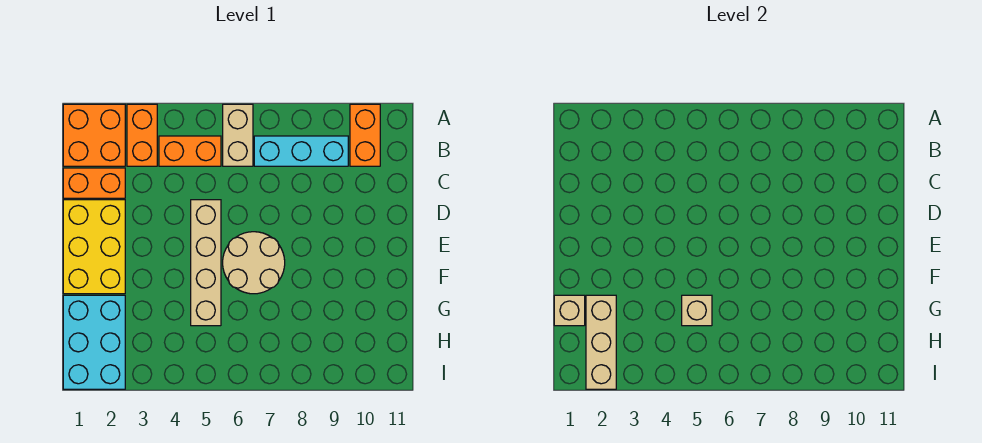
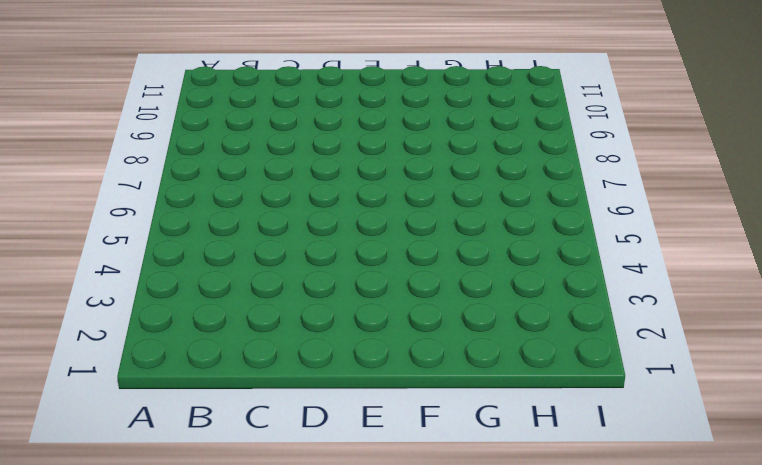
none -> orange 2x2 brick [63,104,125,166]
none -> orange 1x2 brick [127,104,157,166]
none -> tan 1x2 brick [223,104,253,166]

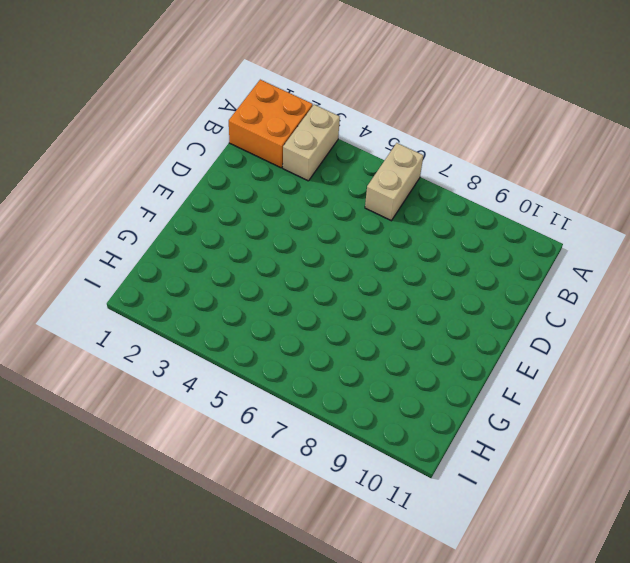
tan 1x2 brick [283,105,340,181] -> orange 1x2 brick [127,104,157,166]
none -> orange 1x2 brick [350,104,380,166]
none -> orange 1x2 brick [159,136,221,166]
none -> cyan 1x3 brick [254,136,348,166]

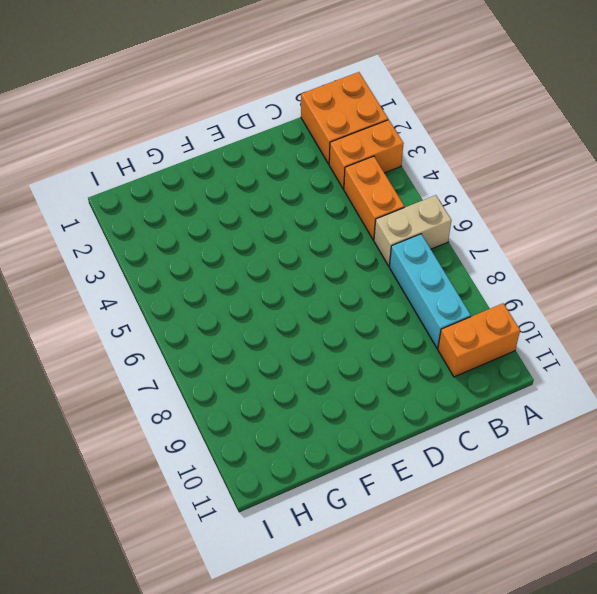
none -> orange 1x2 brick [63,168,125,198]
none -> yellow 2x3 brick [63,200,125,294]
none -> tan 1x4 brick [191,200,221,326]

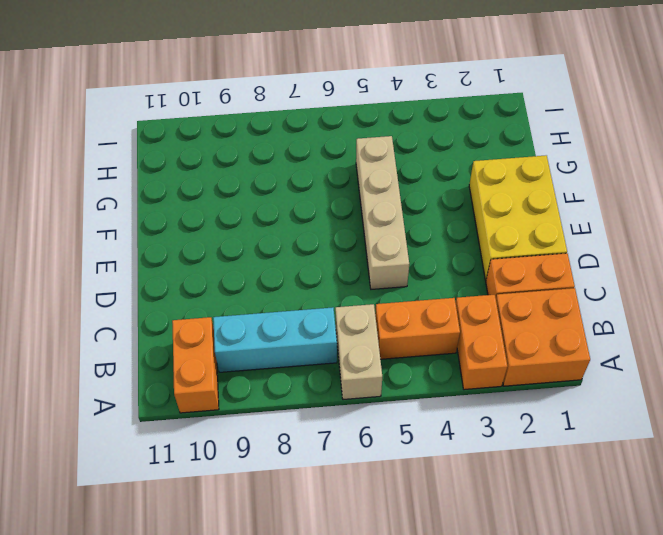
none -> tan 2x2 round brick [223,232,285,294]
none -> cyan 2x3 brick [63,295,125,389]
none -> tan 1x1 brick [554,295,585,326]

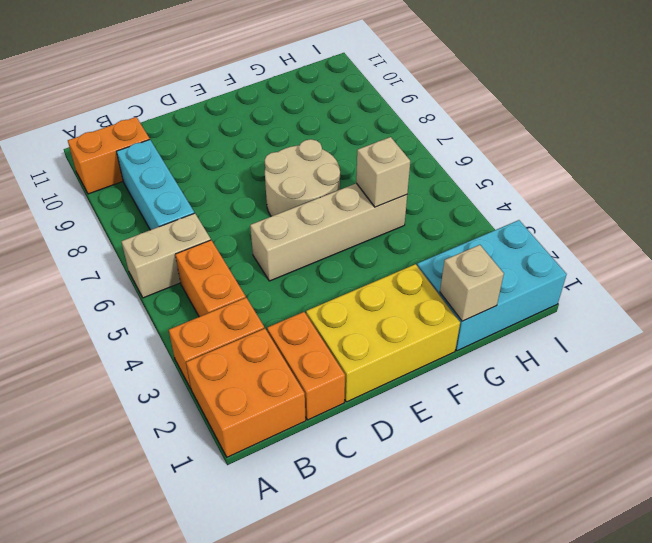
none -> tan 1x3 brick [586,295,616,389]

